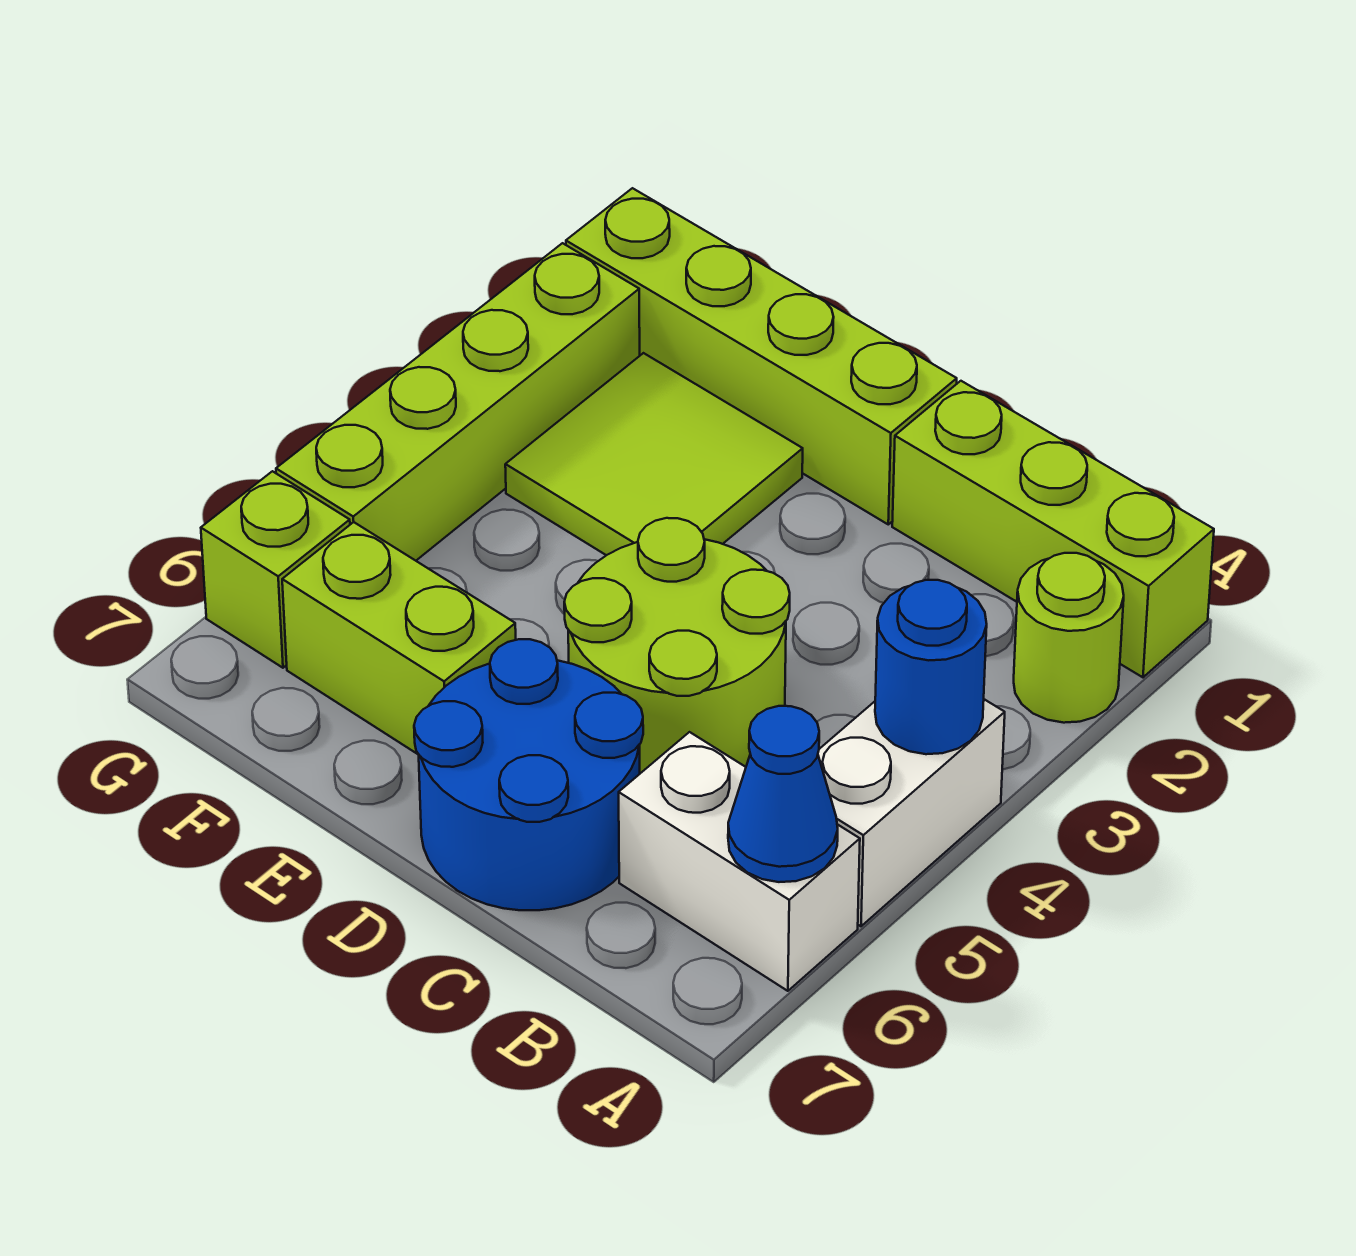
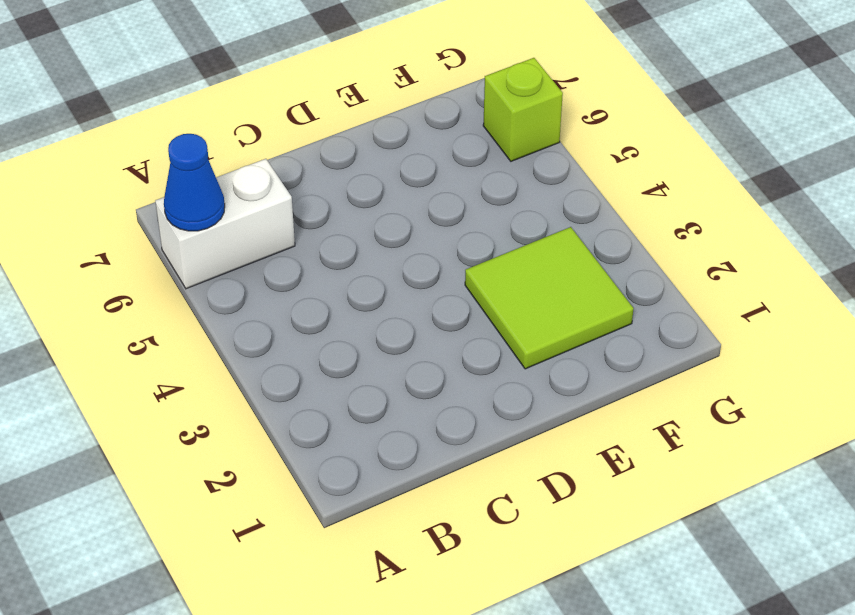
none -> lime 1x3 brick [892,381,1214,677]
none -> lime 1x1 round brick [1014,553,1124,723]
none -> white 1x2 brick [818,699,1005,926]

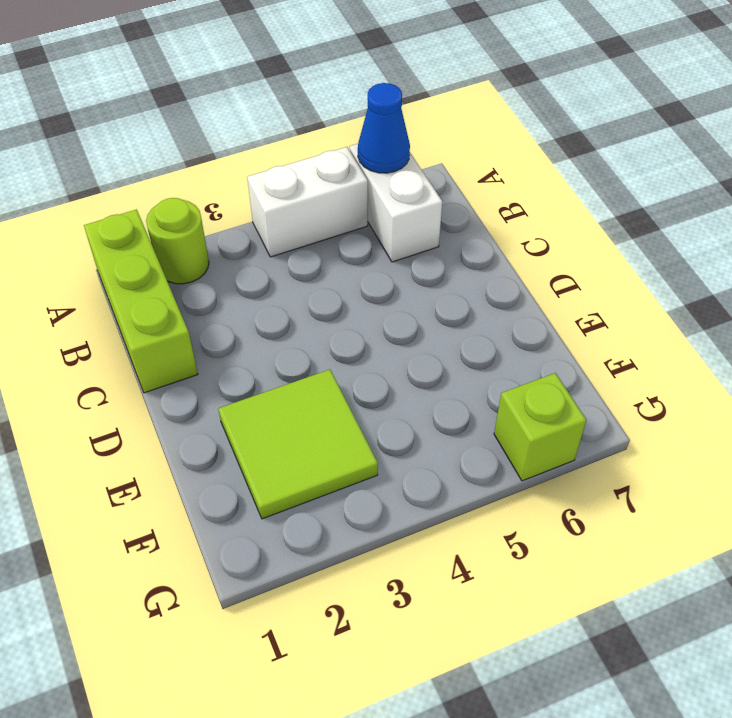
none -> lime 2x2 round brick [564,518,790,773]
none -> blue 2x2 round brick [414,639,643,910]
none -> lime 1x4 brick [566,188,957,524]

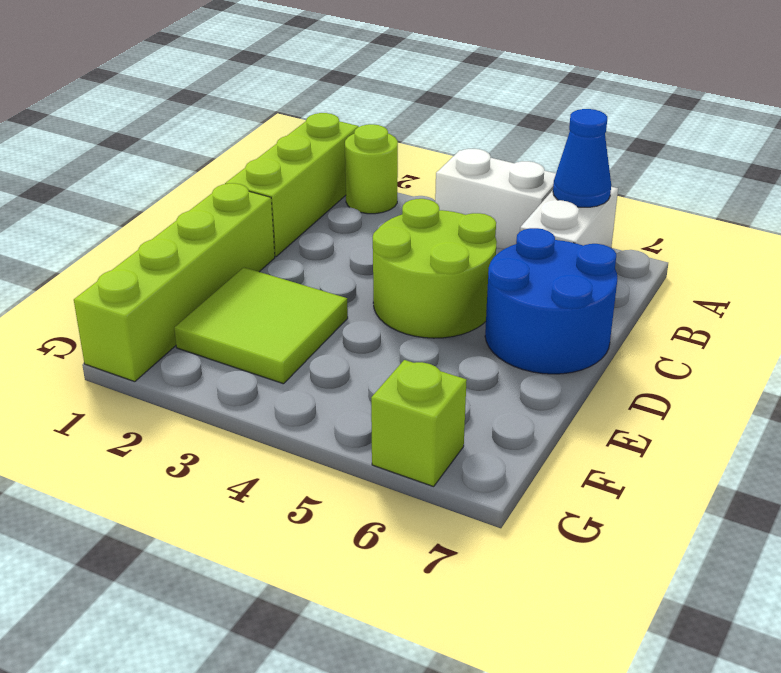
none -> lime 1x2 brick [282,522,516,755]
none -> lime 1x4 brick [276,243,640,561]
none -> blue 1x1 round brick [875,580,987,754]

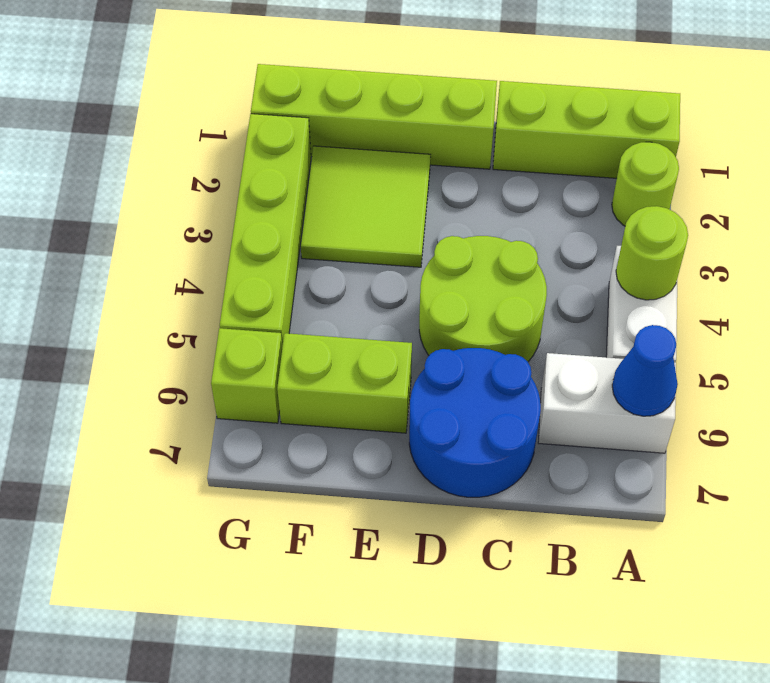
lime 1x1 round brick [616,206,688,300] -> blue 1x1 round brick [875,580,987,754]

